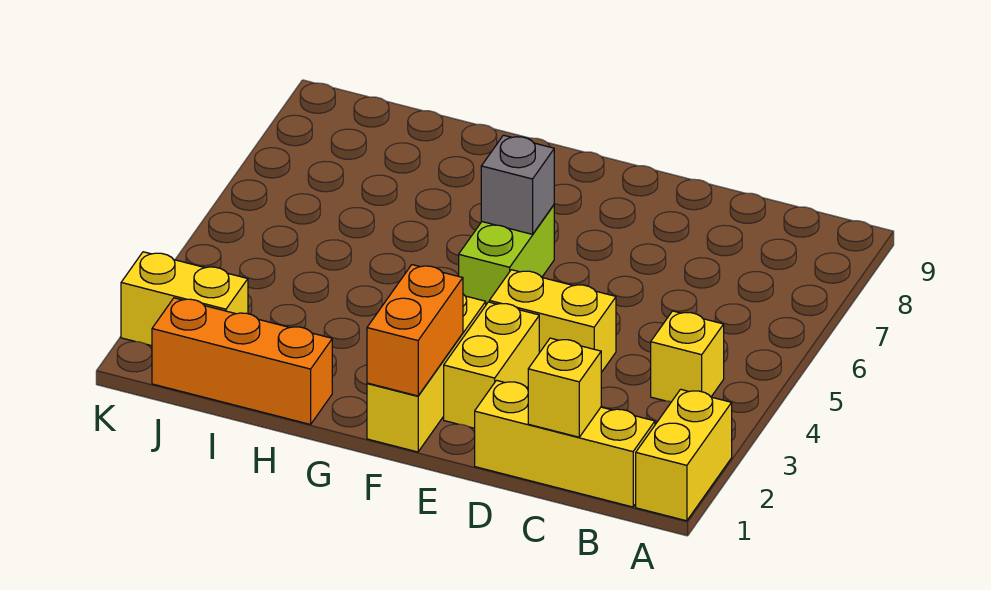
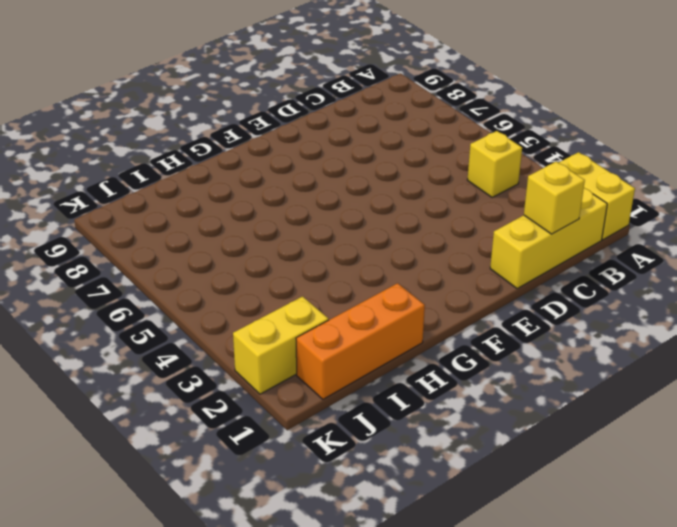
none -> yellow 1x2 brick [489,270,616,372]
none -> yellow 1x2 brick [444,302,539,428]
none -> yellow 1x3 brick [367,294,486,452]

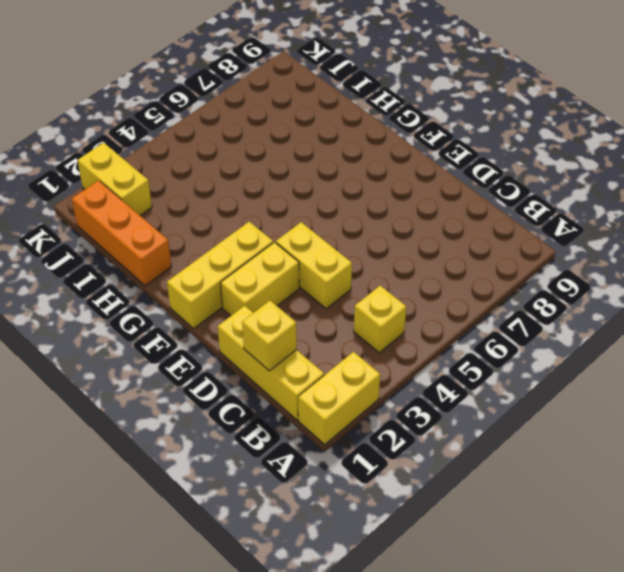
none -> lime 1x2 brick [459,205,554,304]
none -> orange 1x2 brick [367,265,463,396]
none -> grey 1x1 brick [481,135,554,234]

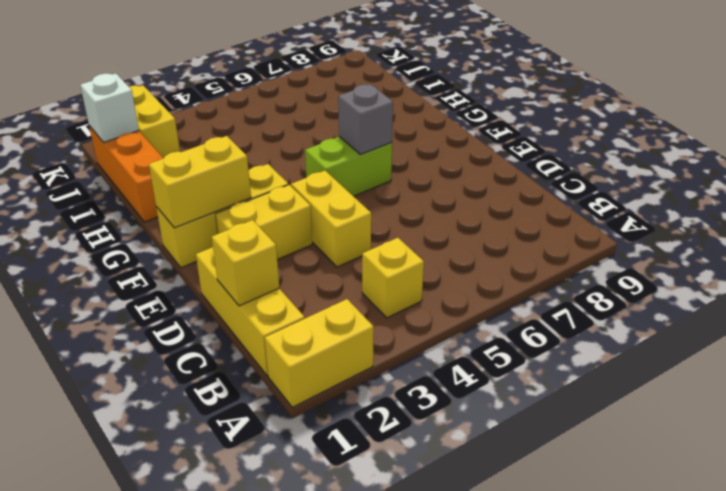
yellow 1x2 brick [149,136,251,228] -> orange 1x2 brick [367,265,463,396]
white 1x1 brick [80,73,139,142] -> none

